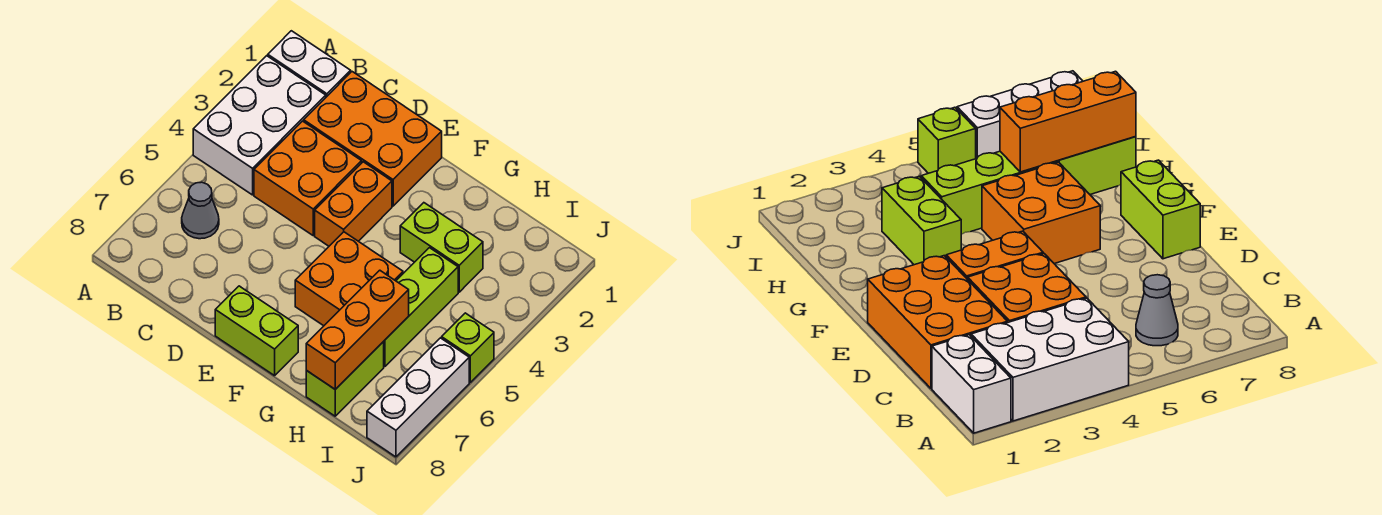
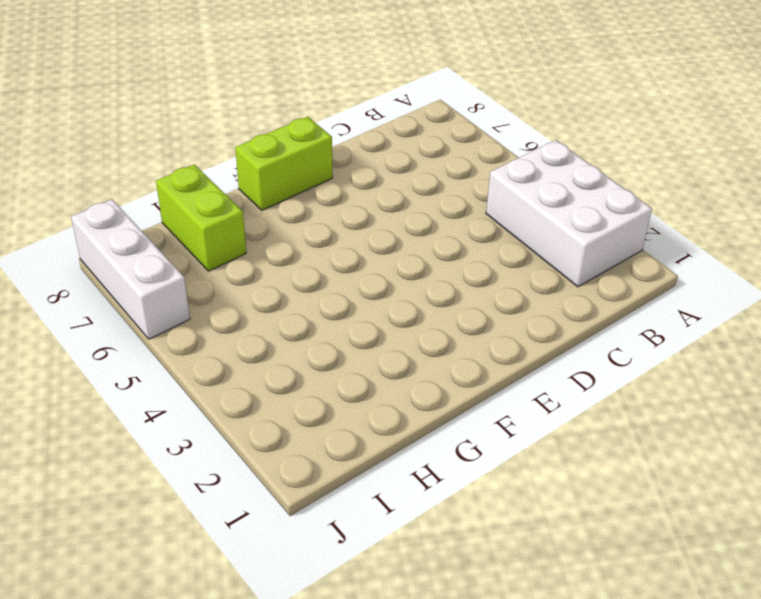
none -> white 1x2 brick [268,31,351,97]
none -> grey 1x1 cone [182,182,219,239]
none -> orange 2x3 brick [304,72,442,206]

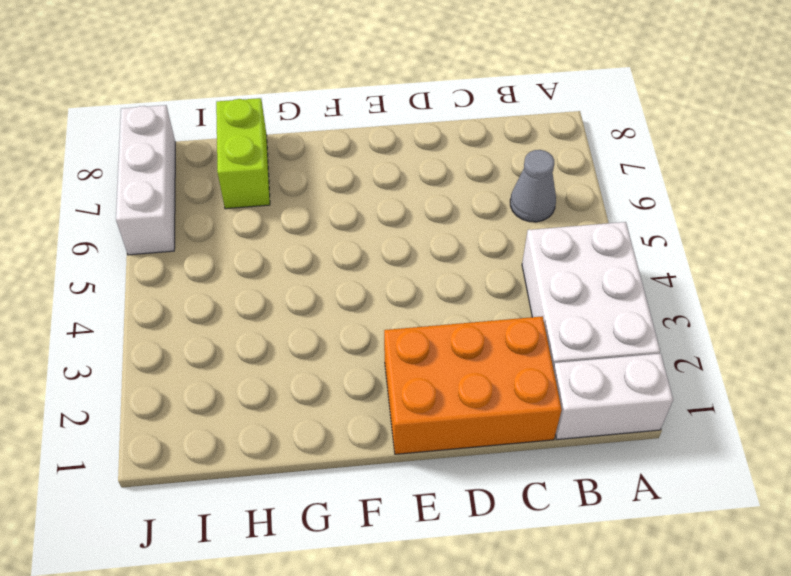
none -> orange 2x2 brick [254,121,362,235]
none -> orange 1x2 brick [315,162,392,246]
none -> lime 1x2 brick [215,286,298,376]

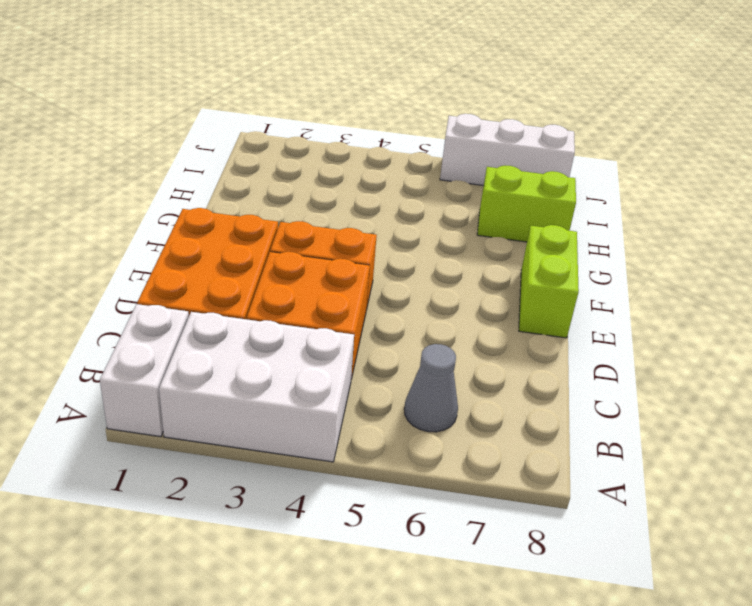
none -> orange 2x2 brick [295,232,403,326]
none -> lime 1x2 brick [400,203,483,292]
none -> lime 1x3 brick [383,248,458,367]

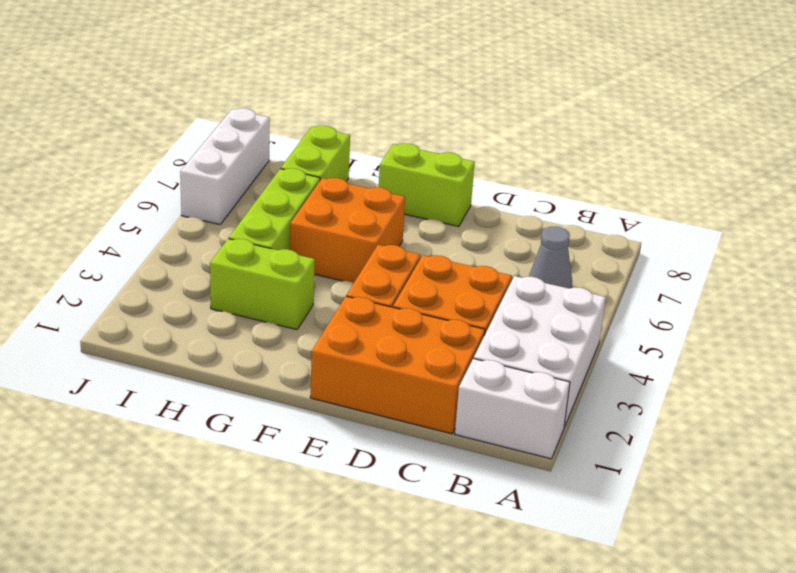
none -> lime 1x1 brick [442,313,494,382]
none -> orange 1x3 brick [306,270,409,389]

